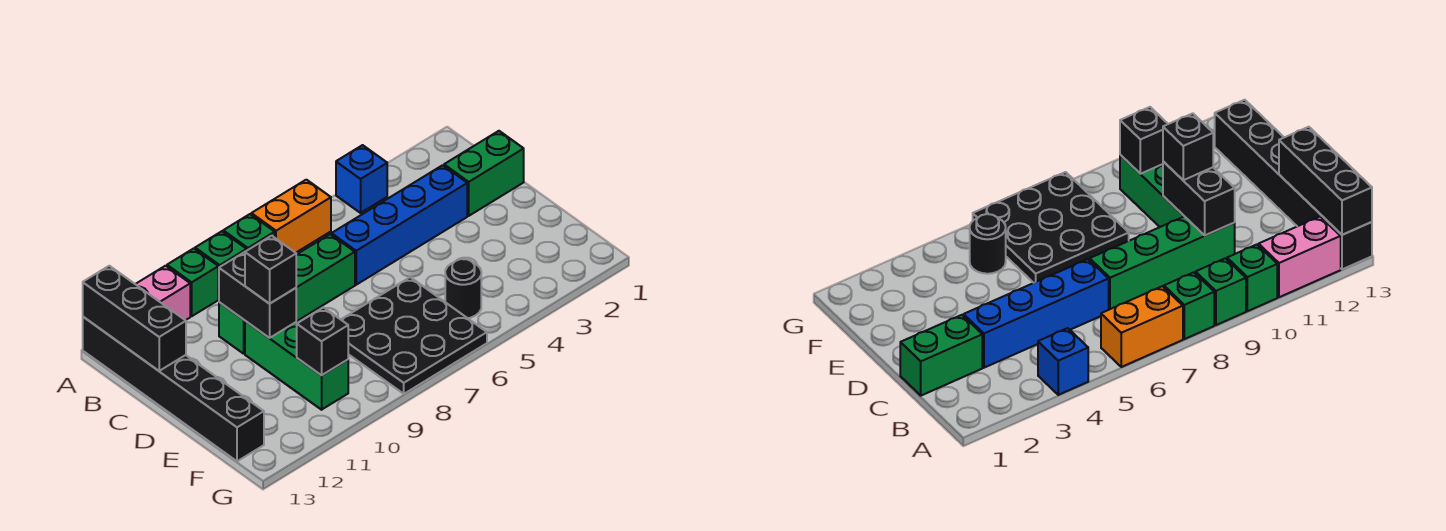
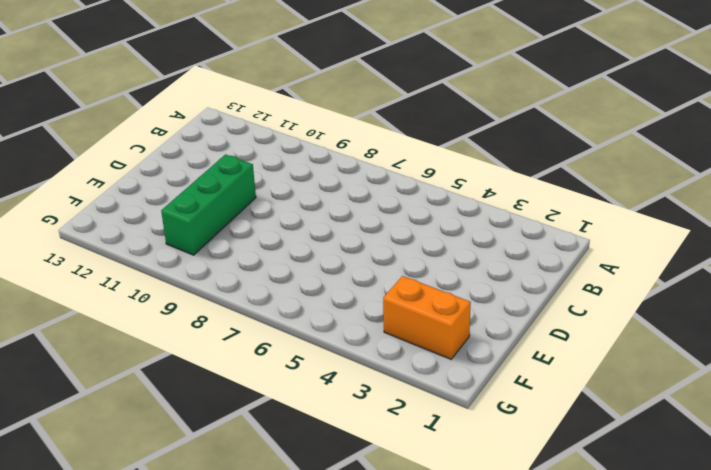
orange 1x2 brick [383,276,471,359] -> orange 1x2 brick moved to [251,180,331,253]
none -> blue 1x1 brick [336,145,387,213]
none -> green 1x1 brick [223,214,275,250]
none -> green 1x1 brick [195,231,247,298]

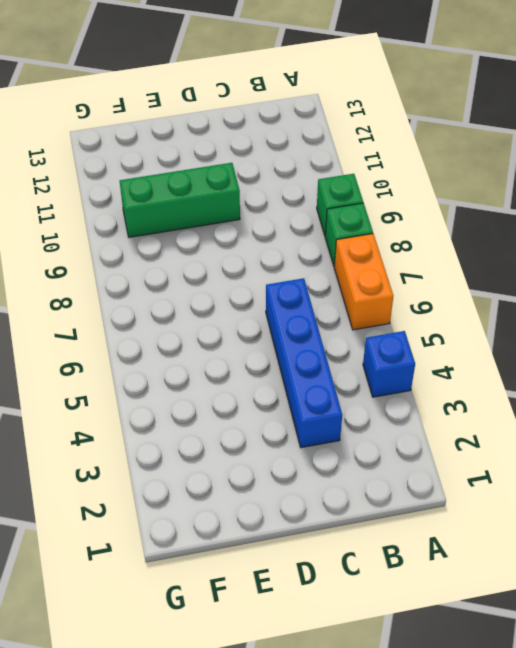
none -> green 1x1 brick [167,248,218,316]
none -> pink 1x2 brick [136,266,190,320]
none -> black 1x6 brick [83,317,264,461]

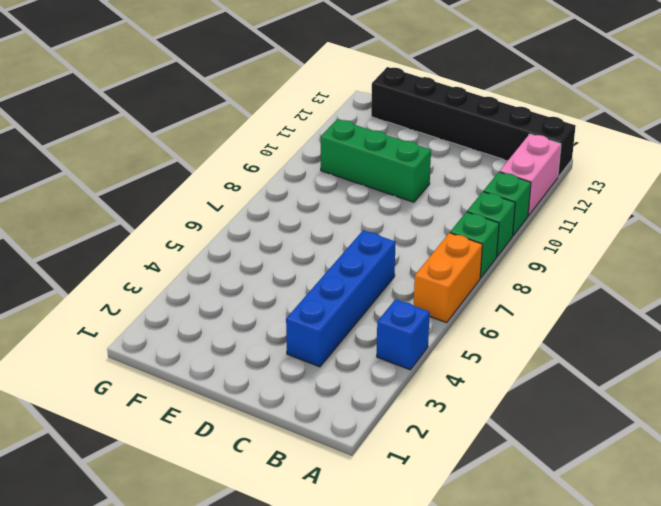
none -> green 1x2 brick [444,131,524,216]
none -> green 1x4 brick [219,234,355,354]
none -> black 3x3 plate [341,277,487,394]

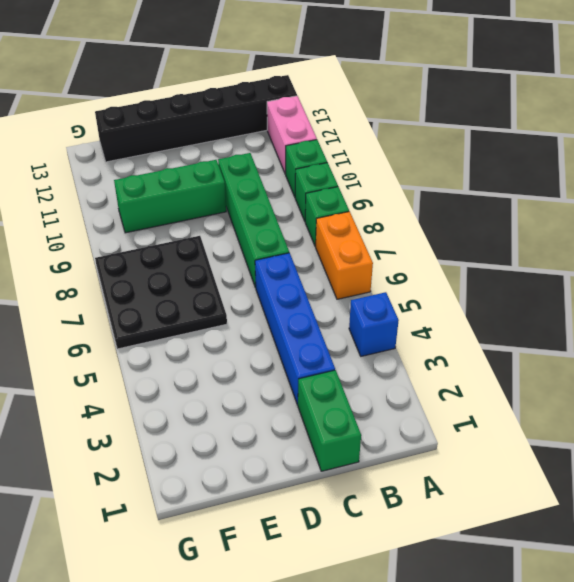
none -> black 1x1 round brick [445,259,481,318]
none -> black 1x3 brick [83,266,186,371]
none -> black 1x2 brick [219,252,296,338]

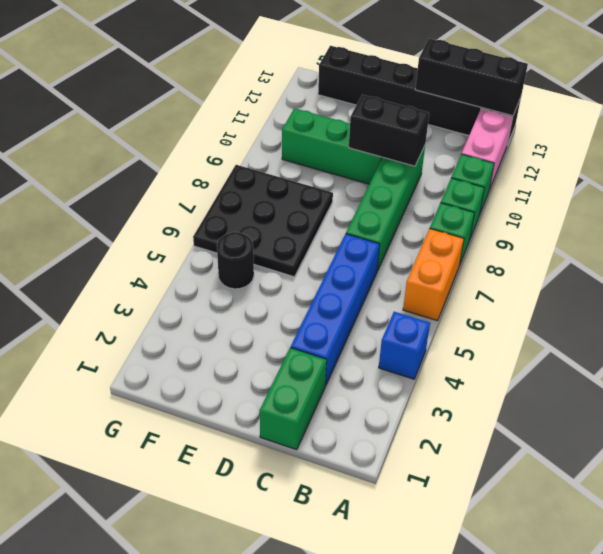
none -> black 1x1 brick [297,307,348,375]
none -> black 1x1 brick [245,236,296,304]

